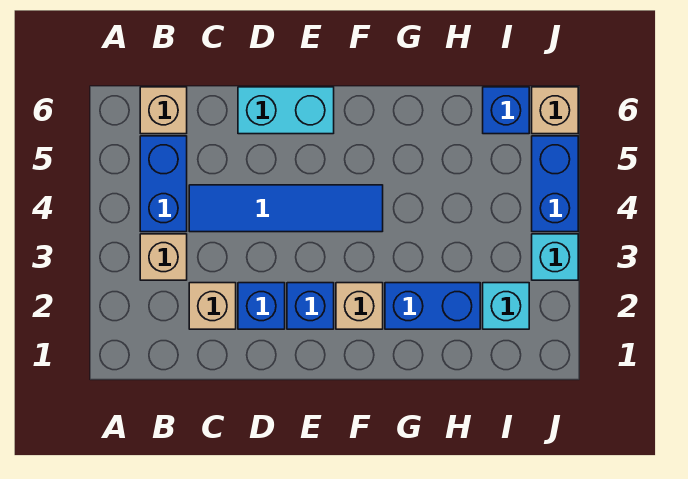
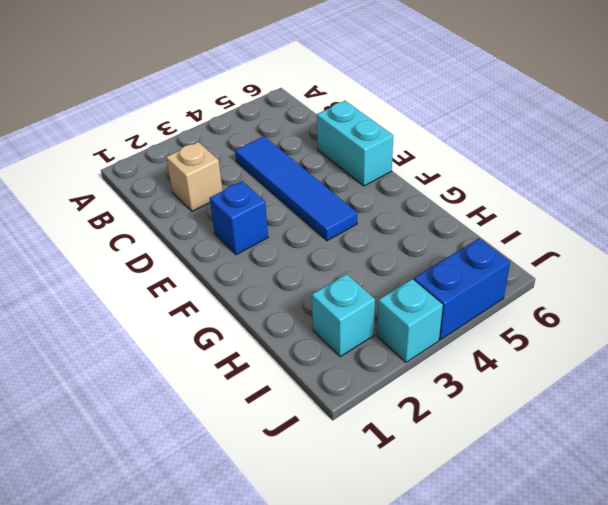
none -> tan 1x1 brick [140,234,187,280]
none -> blue 1x2 brick [140,136,187,232]
none -> tan 1x1 brick [140,87,187,134]

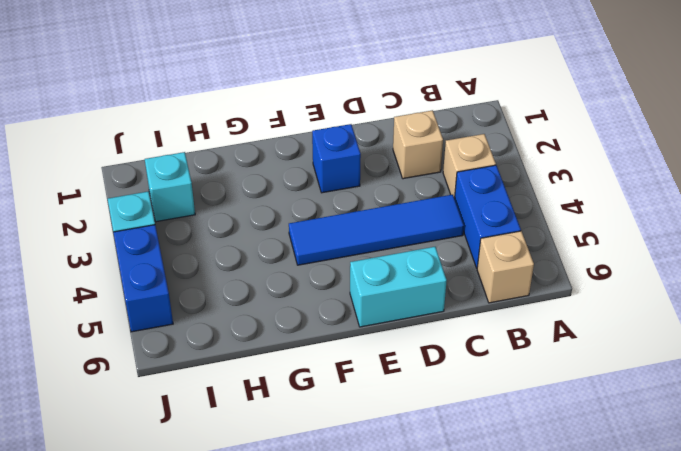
none -> blue 1x1 brick [238,283,285,329]
none -> tan 1x1 brick [336,283,383,329]
none -> blue 1x2 brick [385,283,480,329]

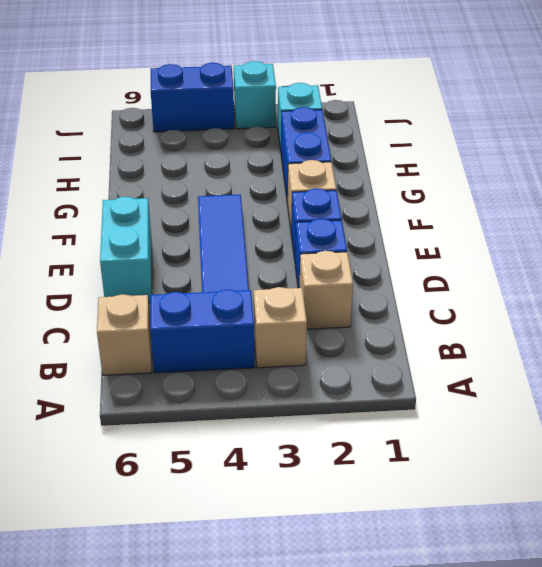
none -> blue 1x1 brick [483,87,529,134]
none -> tan 1x1 brick [532,87,578,134]

